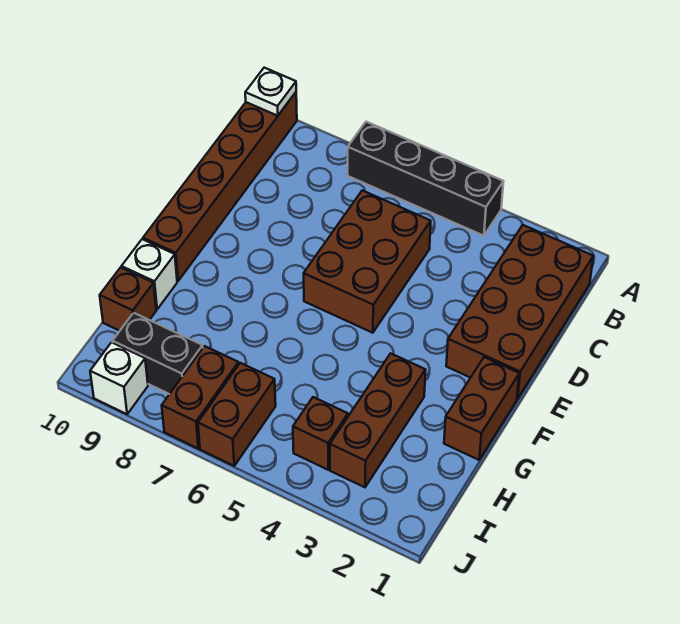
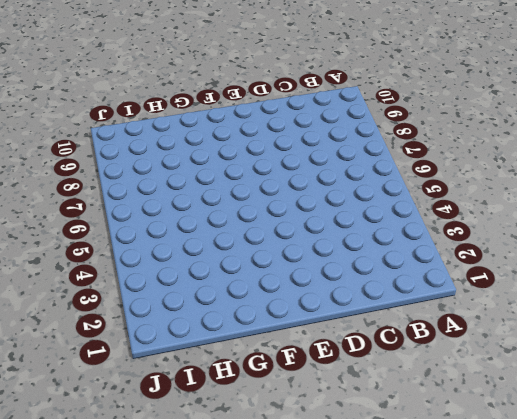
none -> black 1x4 brick [348,122,503,236]
none -> brown 1x6 brick [143,92,297,281]
none -> brown 2x4 brick [446,225,593,399]

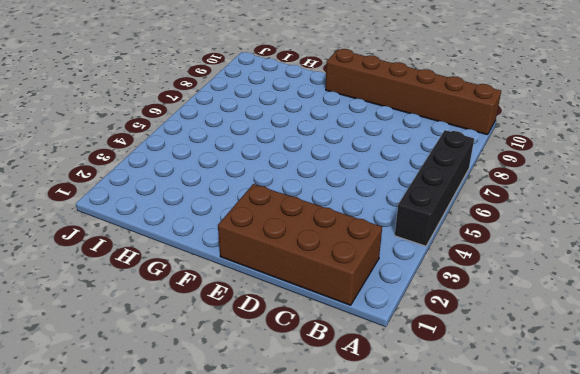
none -> brown 2x3 brick [304,190,431,333]
none -> brown 1x2 brick [444,357,519,460]
none -> brown 1x3 brick [330,353,426,487]

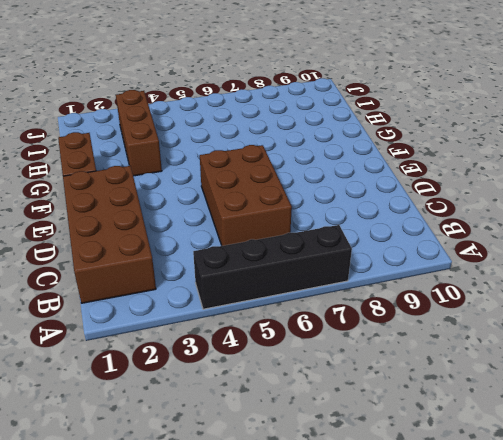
none -> brown 1x6 brick [143,92,297,281]
none -> white 1x1 brick [122,239,177,309]
none -> brown 1x1 brick [100,268,156,331]

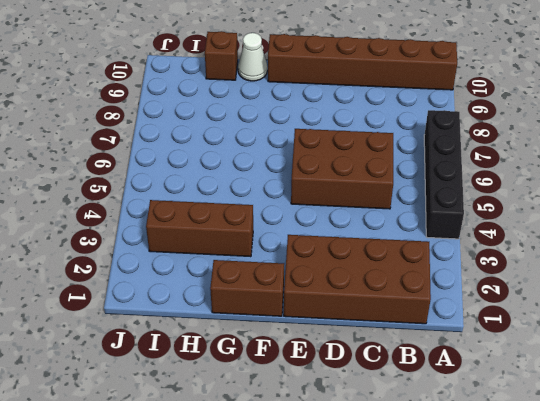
white 1x1 cone [238,33,267,81] -> white 1x1 brick [122,239,177,309]
none -> brown 1x1 brick [293,397,348,470]
none -> brown 1x2 brick [198,363,276,466]
none -> brown 1x2 brick [162,346,239,448]

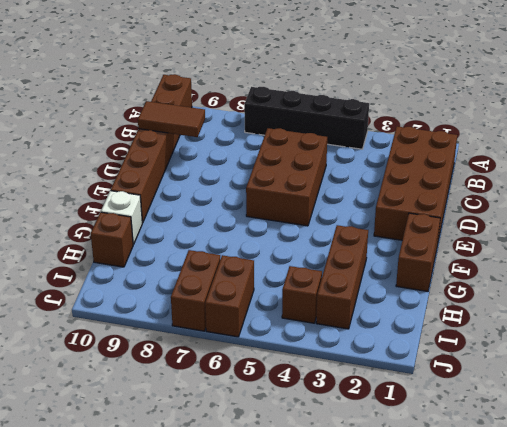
brown 1x2 tile [138,101,205,137] -> none
none -> black 1x2 brick [113,313,203,394]
none -> white 1x1 brick [90,342,148,414]
none -> white 1x1 plate [245,68,296,116]

